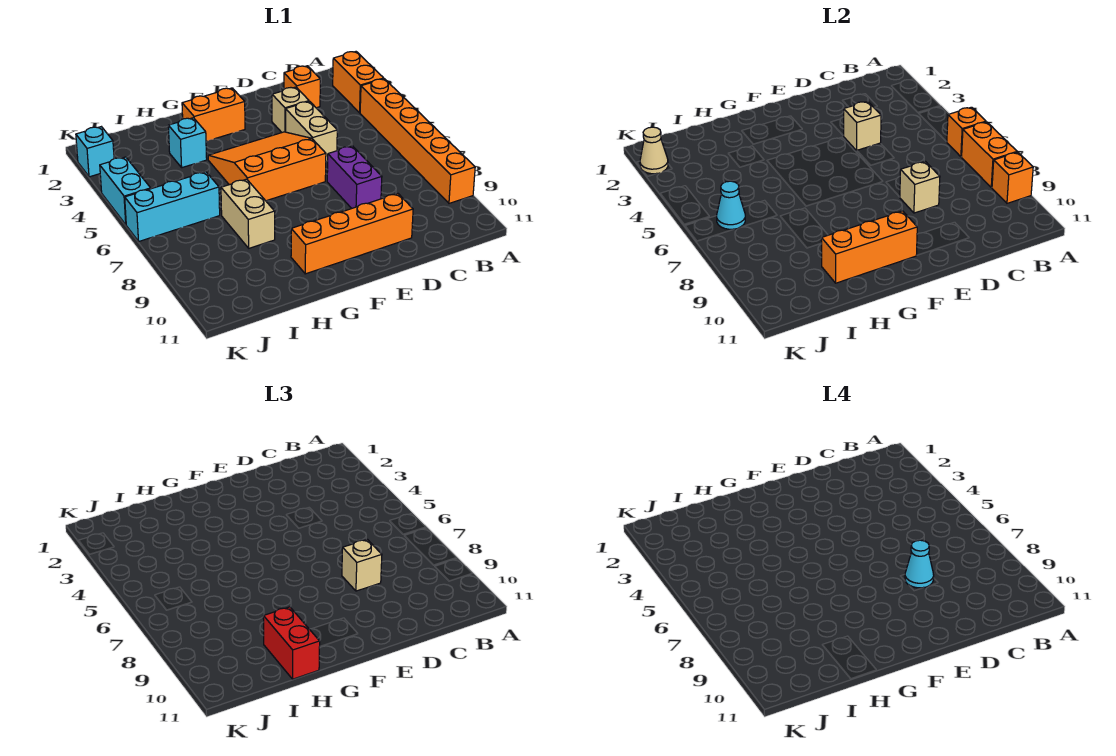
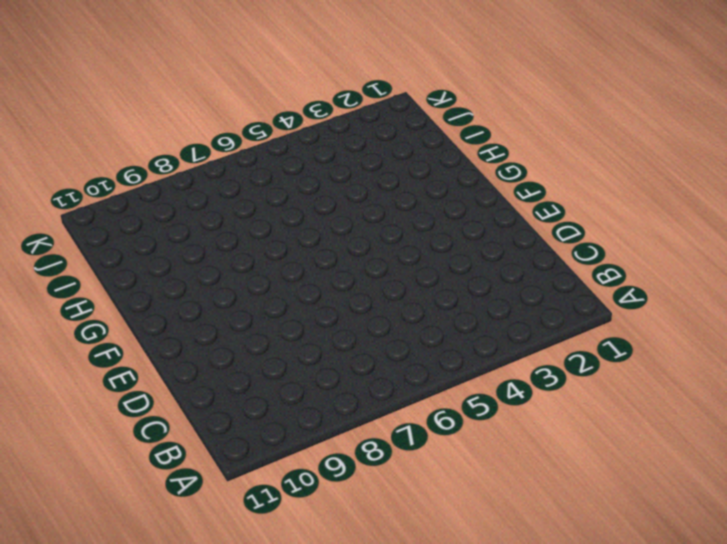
none -> orange 1x2 brick [333,52,384,113]
none -> orange 1x6 brick [360,79,475,203]
none -> orange 1x1 brick [284,66,320,108]

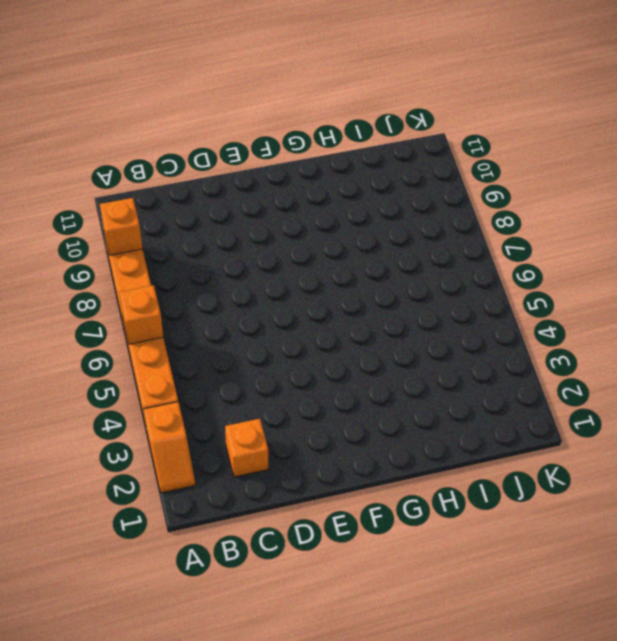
orange 1x2 slope [143,402,195,493] -> orange 1x2 brick [333,52,384,113]
none -> tan 1x1 brick [272,87,309,132]
none -> tan 1x2 brick [286,101,337,161]
none -> purple 1x2 brick [327,146,382,208]

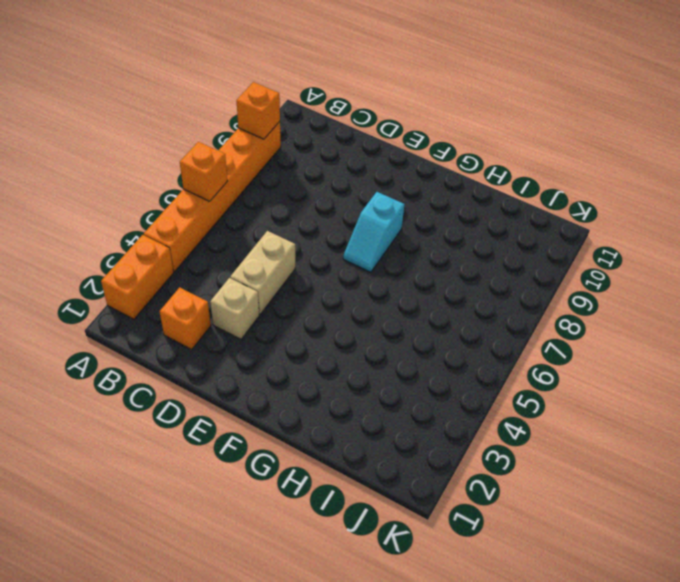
cyan 1x2 slope [343,192,405,272] -> none
none -> purple 1x2 brick [327,146,382,208]
none -> orange 1x4 brick [291,194,413,274]
none -> orange 3x3 slope [208,132,326,201]

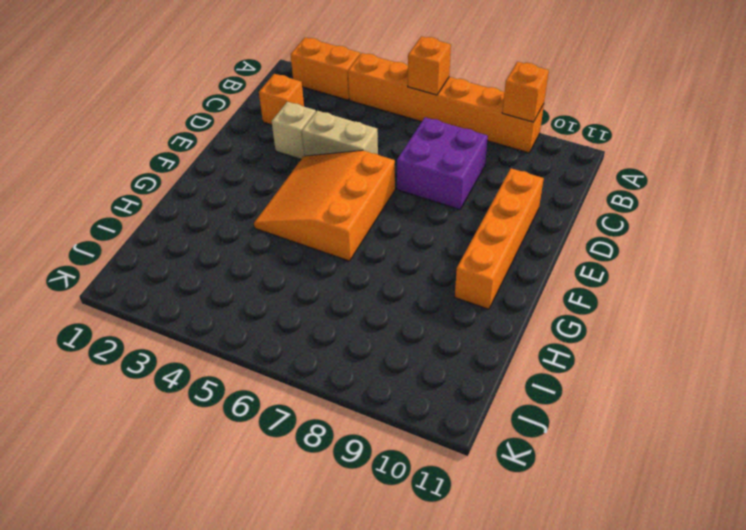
purple 2x2 brick [397,117,488,210] -> purple 1x2 brick [327,146,382,208]
none -> orange 1x2 brick [182,88,245,141]
none -> cyan 1x1 brick [168,118,207,168]
none -> tan 1x2 brick [221,179,275,248]

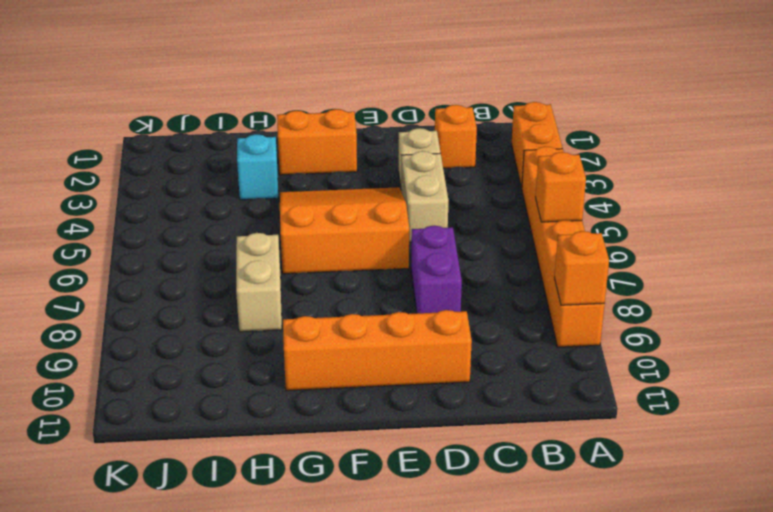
none -> cyan 1x3 brick [125,172,220,241]
none -> cyan 1x1 brick [76,127,114,177]
none -> cyan 1x2 brick [100,157,151,225]

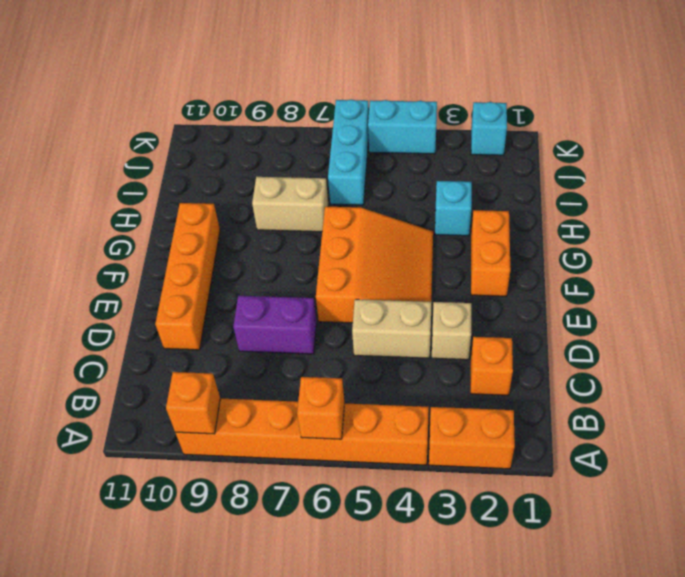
none -> orange 1x2 brick [961,122,1017,188]
none -> tan 1x1 brick [844,101,881,150]
none -> tan 1x1 brick [900,161,940,213]

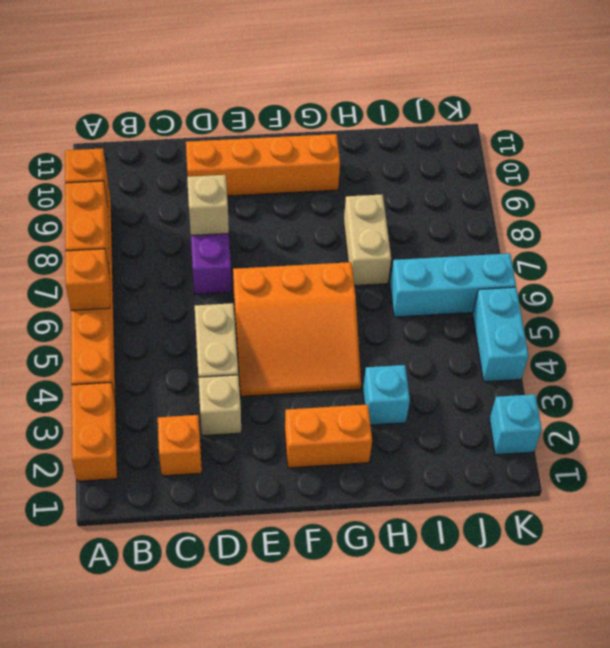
none -> tan 1x1 brick [844,101,881,150]
none -> orange 1x3 brick [821,211,917,283]
none -> cyan 1x1 cone [717,181,745,230]

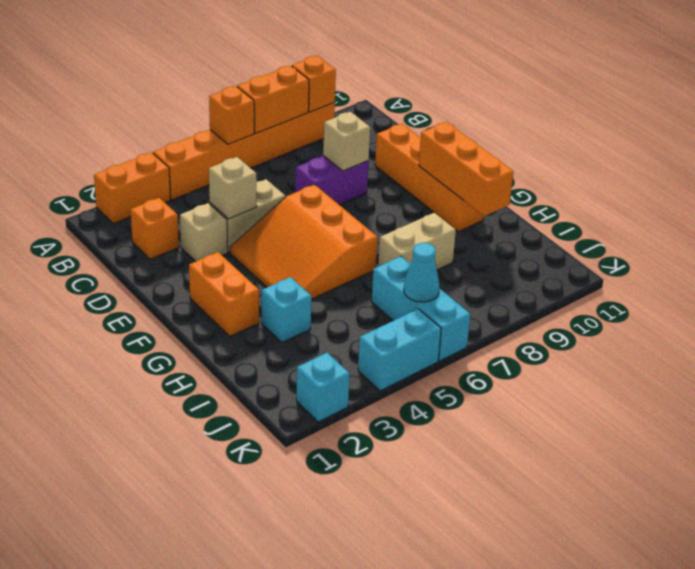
none -> tan 1x1 cone [640,127,668,174]
none -> tan 1x1 brick [342,539,382,591]
none -> red 1x2 brick [263,607,320,679]

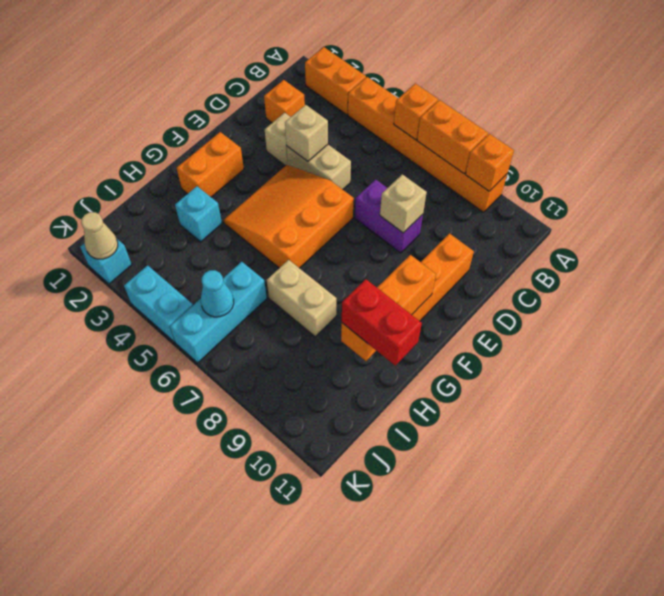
none -> tan 1x1 brick [342,539,382,591]
none -> cyan 1x1 cone [905,540,934,588]

